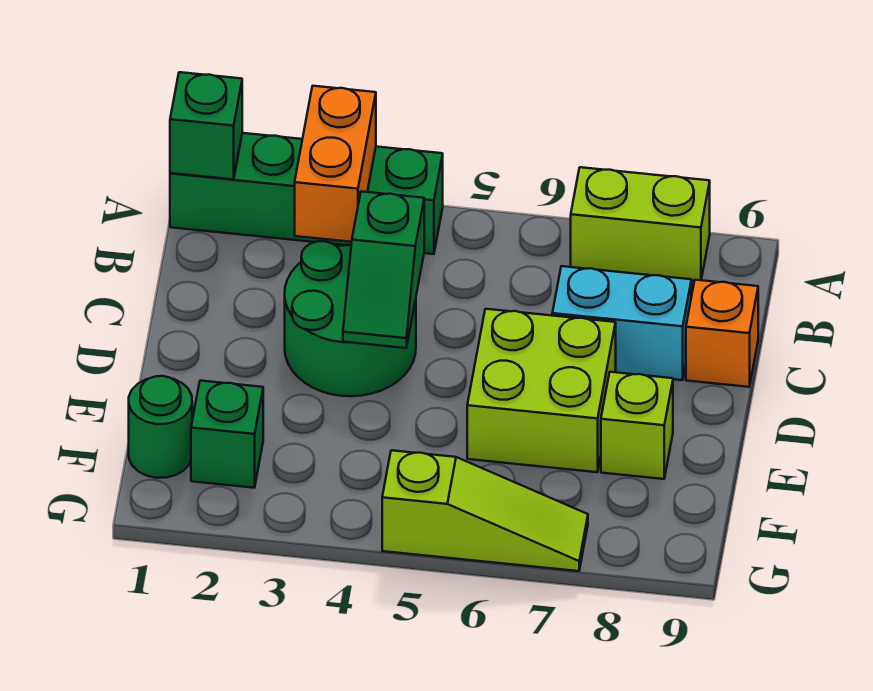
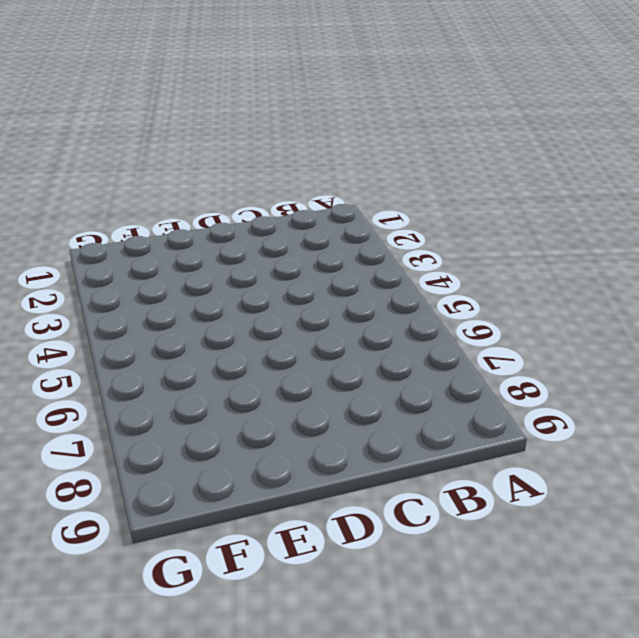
none -> green 1x4 brick [170,133,443,254]
none -> lime 1x2 brick [571,167,710,281]
none -> green 2x2 round brick [285,241,416,396]

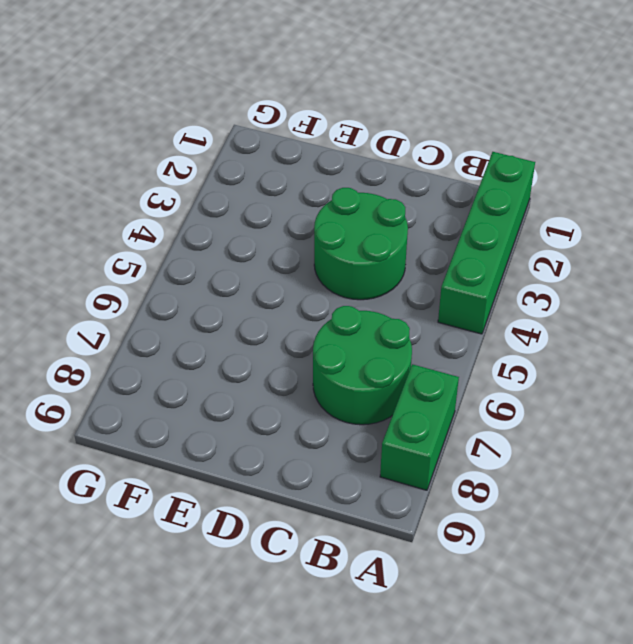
green 1x2 brick [380,364,459,490] -> lime 1x2 brick [571,167,710,281]
green 2x2 round brick [313,306,412,425] -> cyan 1x2 brick [552,266,691,380]
none -> orange 1x1 brick [686,280,758,387]
none -> lime 2x2 brick [467,309,616,472]
none -> lime 1x1 brick [601,372,673,479]

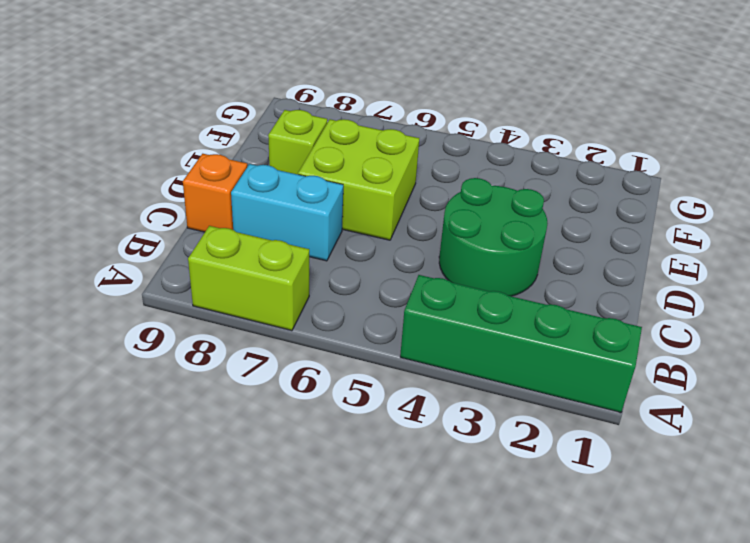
none -> green 1x1 round brick [129,376,192,478]
none -> green 1x1 brick [191,381,263,488]
none -> lime 1x3 slope [382,450,588,571]

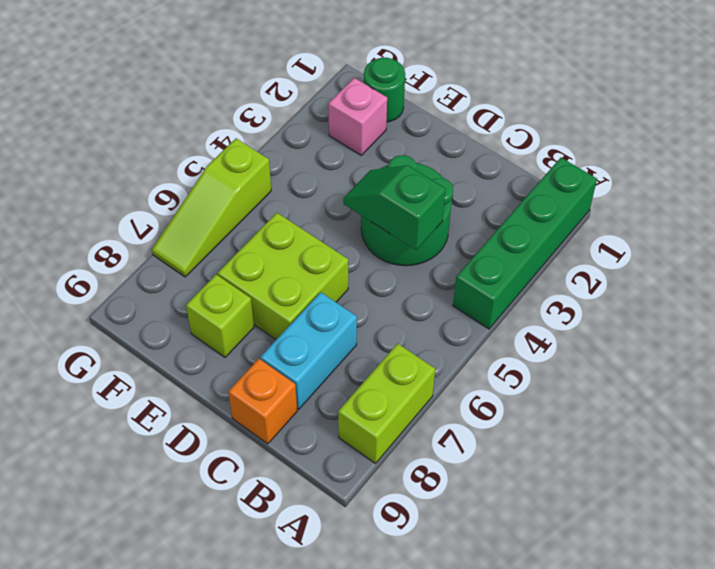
pink 1x1 brick [328,78,387,155] -> green 1x1 brick [191,381,263,488]
none -> green 1x1 brick [170,72,242,179]
none -> orange 1x2 brick [295,86,376,242]

